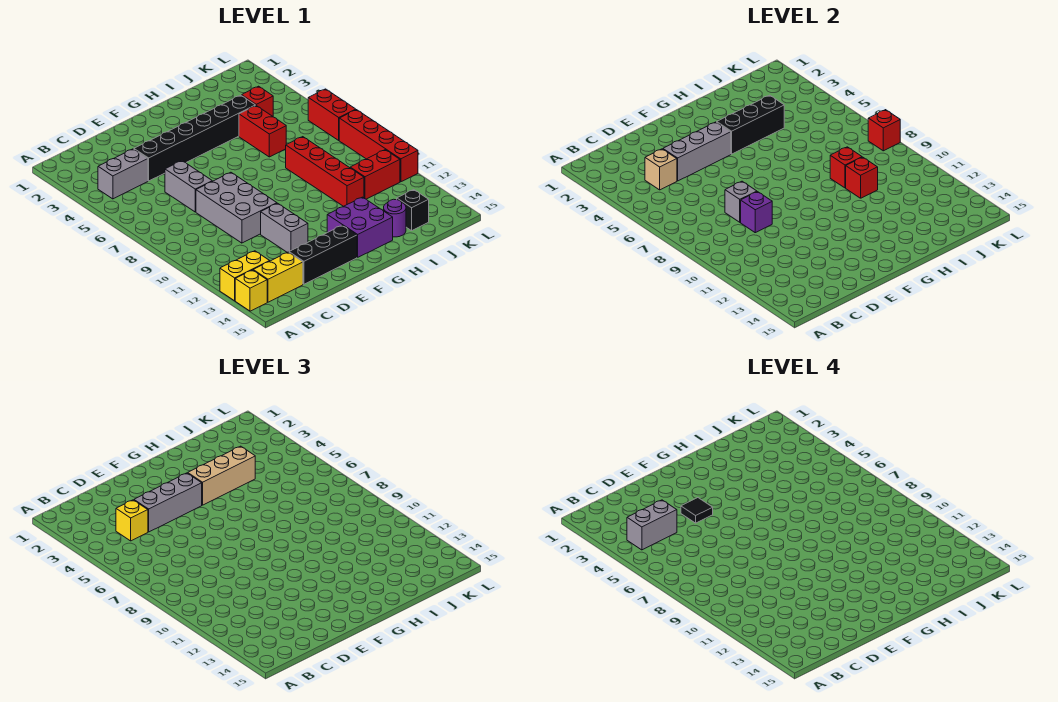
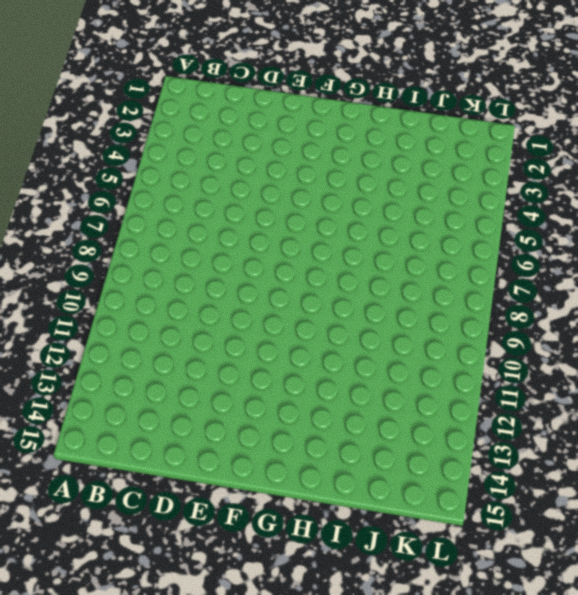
none -> yellow 1x2 brick [220,251,269,301]
none -> yellow 1x1 brick [235,270,267,311]
none -> grey 1x2 brick [98,149,148,199]
none -> yellow 1x2 brick [253,252,303,302]

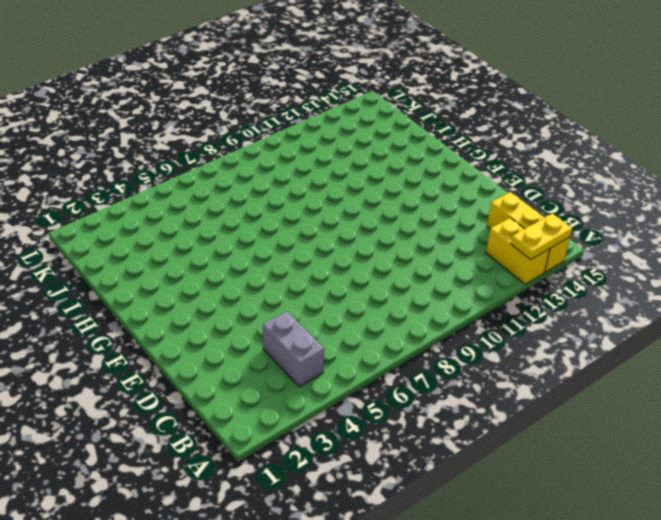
yellow 1x2 plate [511,214,572,260] -> none
none -> black 1x6 brick [134,95,255,181]
none -> grey 1x2 brick [165,161,212,212]
none -> grey 2x3 brick [196,172,277,243]
none -> black 1x3 brick [289,226,357,284]

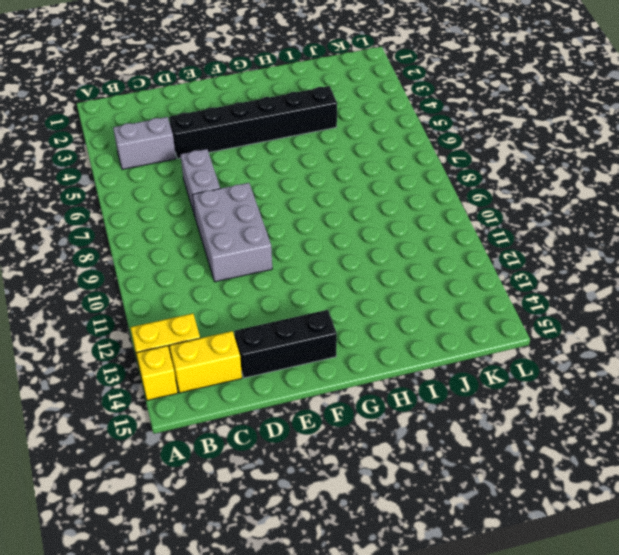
none -> grey 1x2 brick [261,203,308,252]
none -> purple 2x2 brick [327,197,393,257]
none -> red 1x2 brick [239,106,286,157]
none -> red 1x4 brick [286,137,364,206]

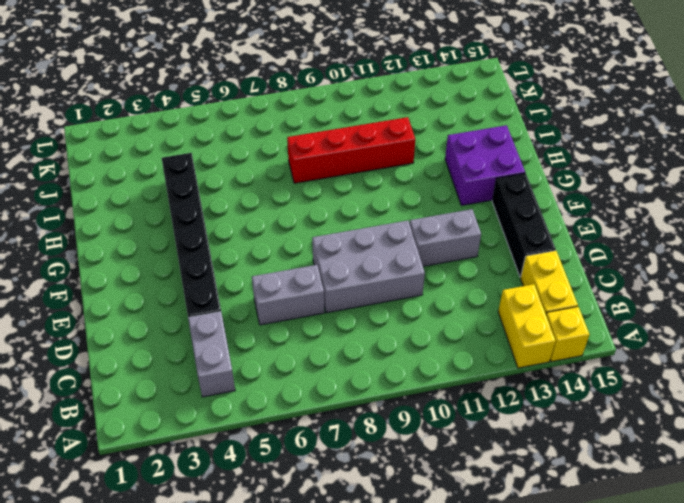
none -> red 1x2 brick [239,106,286,157]
none -> purple 1x1 round brick [384,199,406,237]
none -> red 1x1 brick [242,86,273,116]
none -> red 1x2 brick [350,150,400,199]

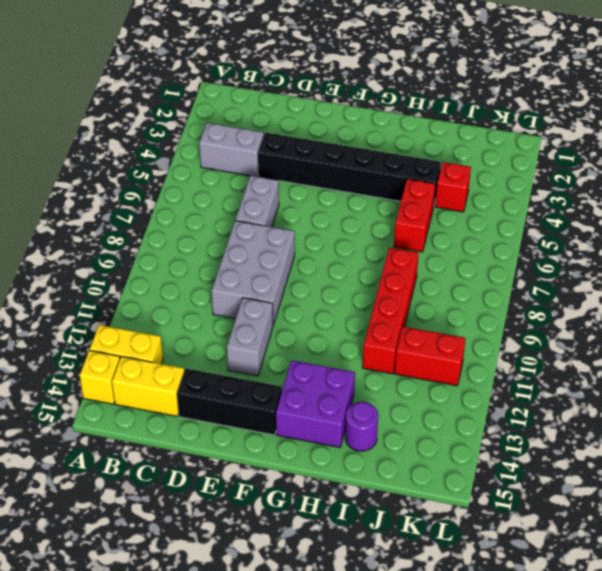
none -> black 1x1 brick [397,190,429,231]
none -> red 1x2 brick [308,89,356,140]
none -> red 1x4 brick [339,110,418,182]
none -> tan 1x1 brick [645,149,677,190]

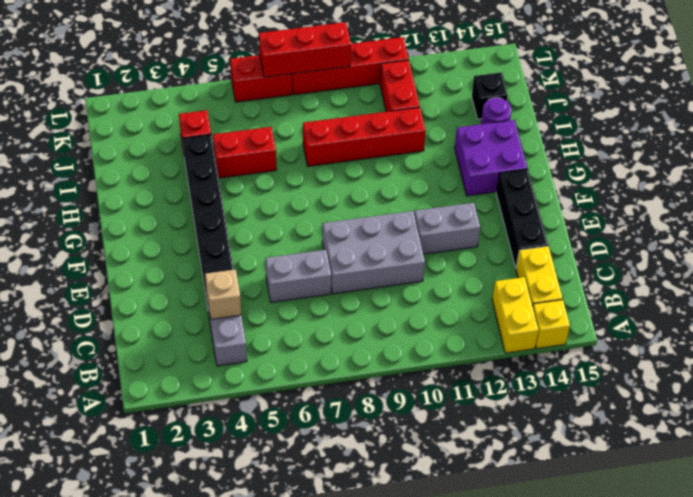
red 1x3 brick [259,22,351,77] -> red 1x1 brick [868,110,900,151]
none -> grey 1x3 brick [663,122,731,181]
none -> grey 1x1 brick [725,181,757,222]
none -> purple 1x1 brick [741,192,772,233]
none -> black 1x3 brick [717,95,784,154]

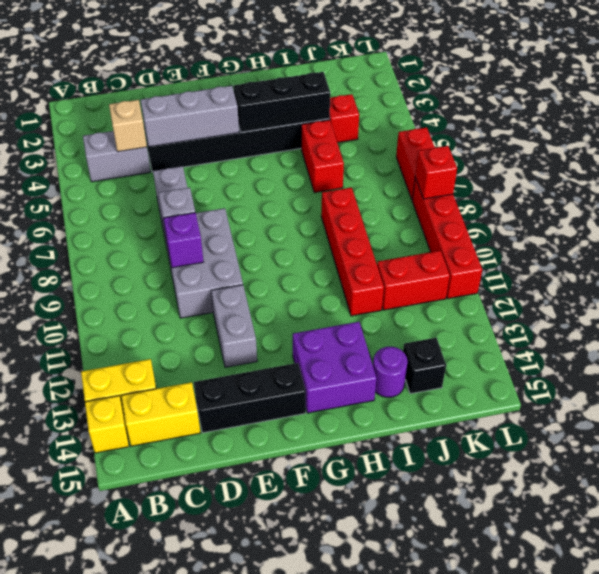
none -> red 1x1 brick [830,147,862,188]
none -> red 1x1 brick [846,157,878,198]
none -> yellow 1x1 brick [116,500,148,541]
none -> grey 1x3 brick [134,473,202,532]

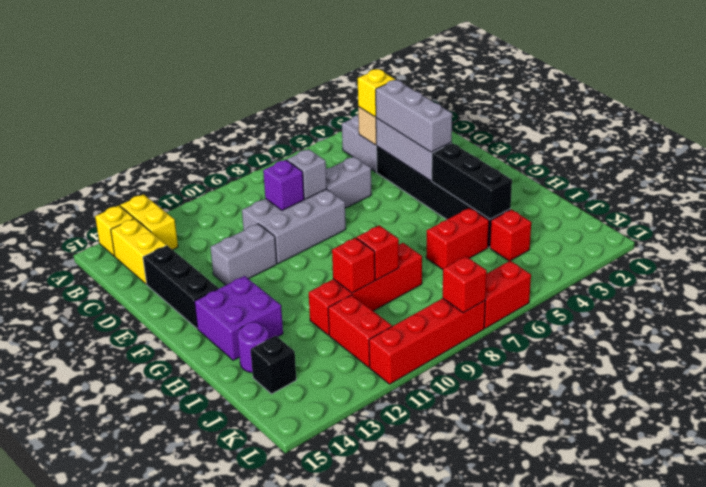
none -> tan 1x3 brick [188,446,255,505]
none -> grey 1x2 brick [627,500,677,550]
none -> black 1x1 tile [681,498,713,523]

